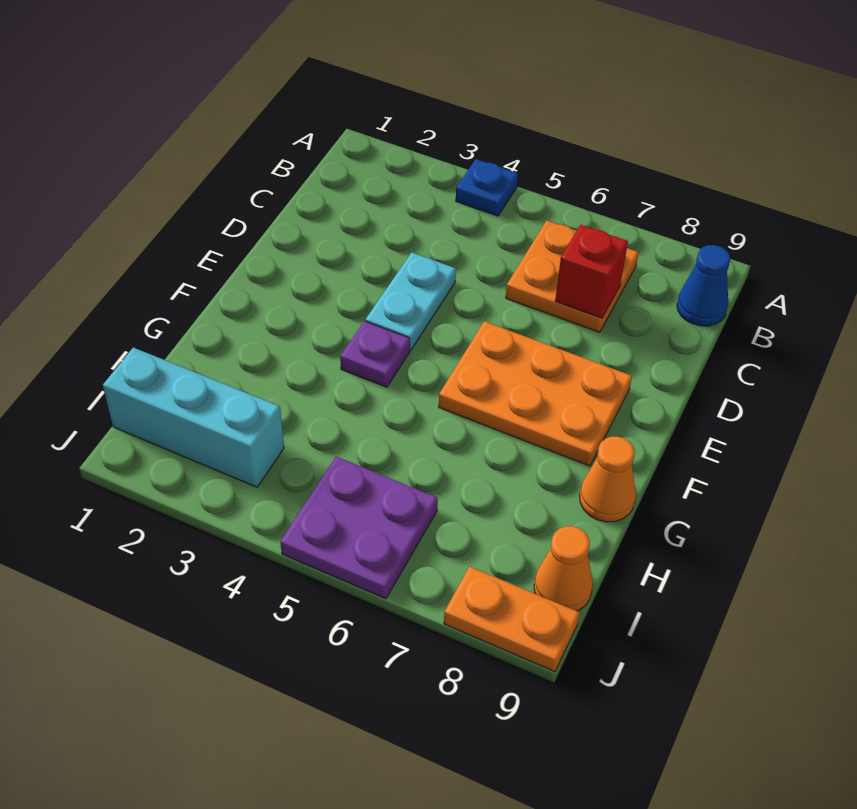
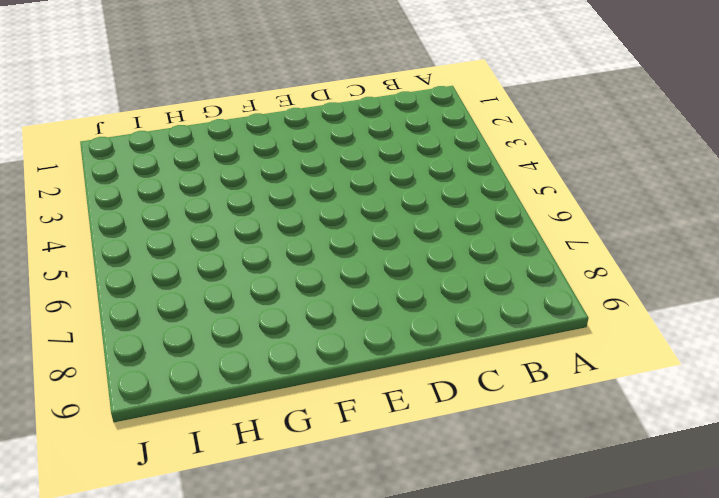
none -> blue 1x1 plate [456,159,518,216]
none -> orange 2x2 plate [506,220,639,332]
none -> blue 1x1 cone [677,245,730,326]

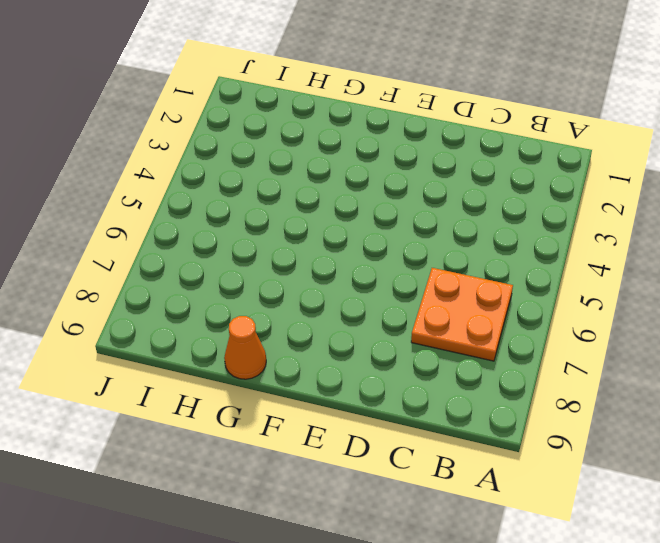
none -> blue 1x1 plate [456,159,518,216]
none -> blue 1x1 cone [677,245,730,326]
none -> cyan 1x2 plate [365,253,456,350]

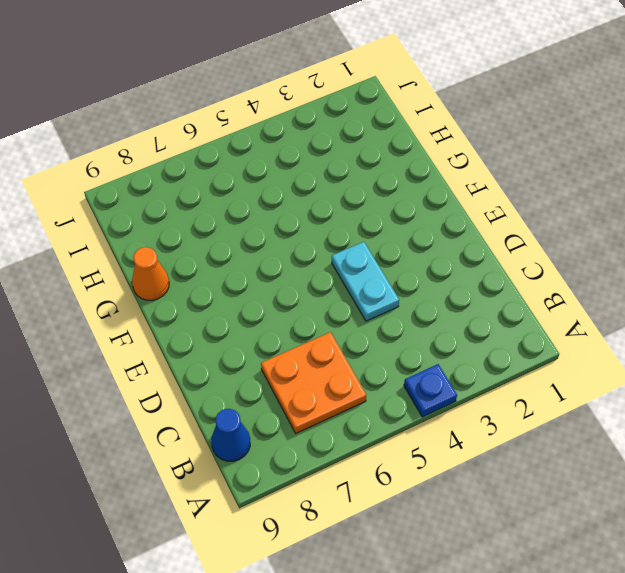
none -> orange 2x3 plate [439,321,632,466]
none -> purple 1x1 plate [340,321,410,387]
none -> cyan 1x3 brick [103,348,284,487]

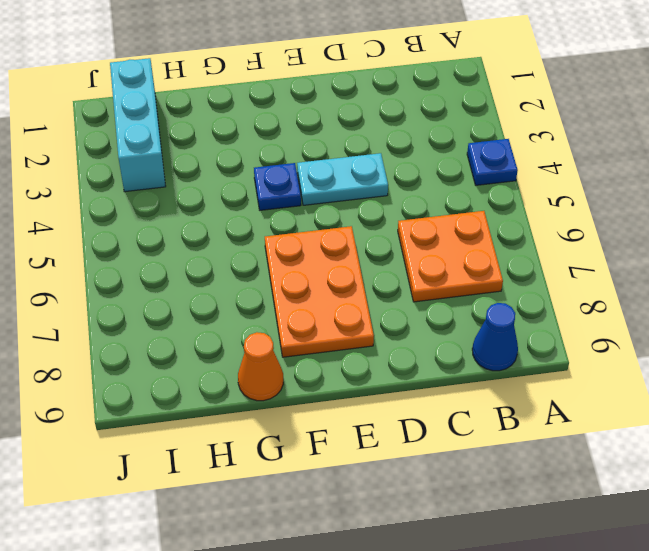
blue 1x1 plate [254,163,301,210] -> purple 1x1 plate [340,321,410,387]
none -> purple 2x2 plate [280,457,438,599]
none -> orange 1x1 cone [534,526,593,611]
none -> orange 1x2 plate [444,566,580,672]

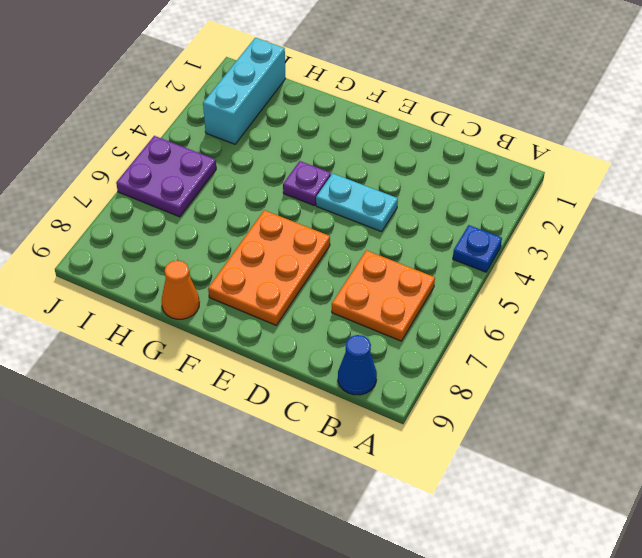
none -> orange 1x1 cone [534,526,593,611]
none -> orange 1x2 plate [444,566,580,672]
none -> red 1x1 brick [555,225,628,318]

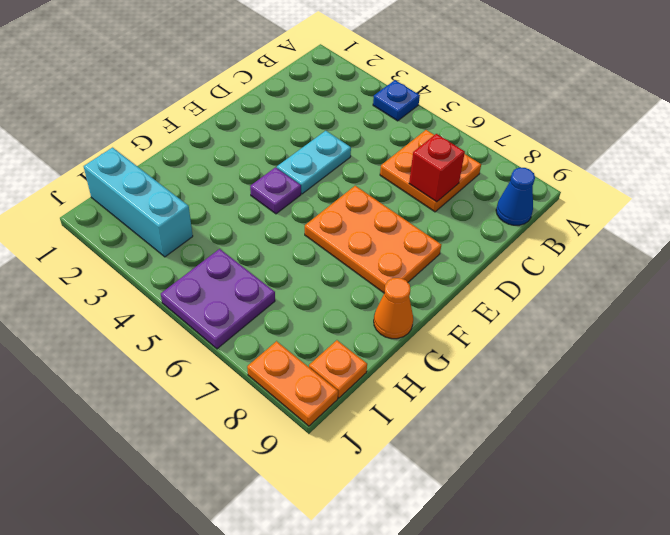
orange 1x1 plate [309,340,367,398] -> orange 1x1 cone [534,526,593,611]

